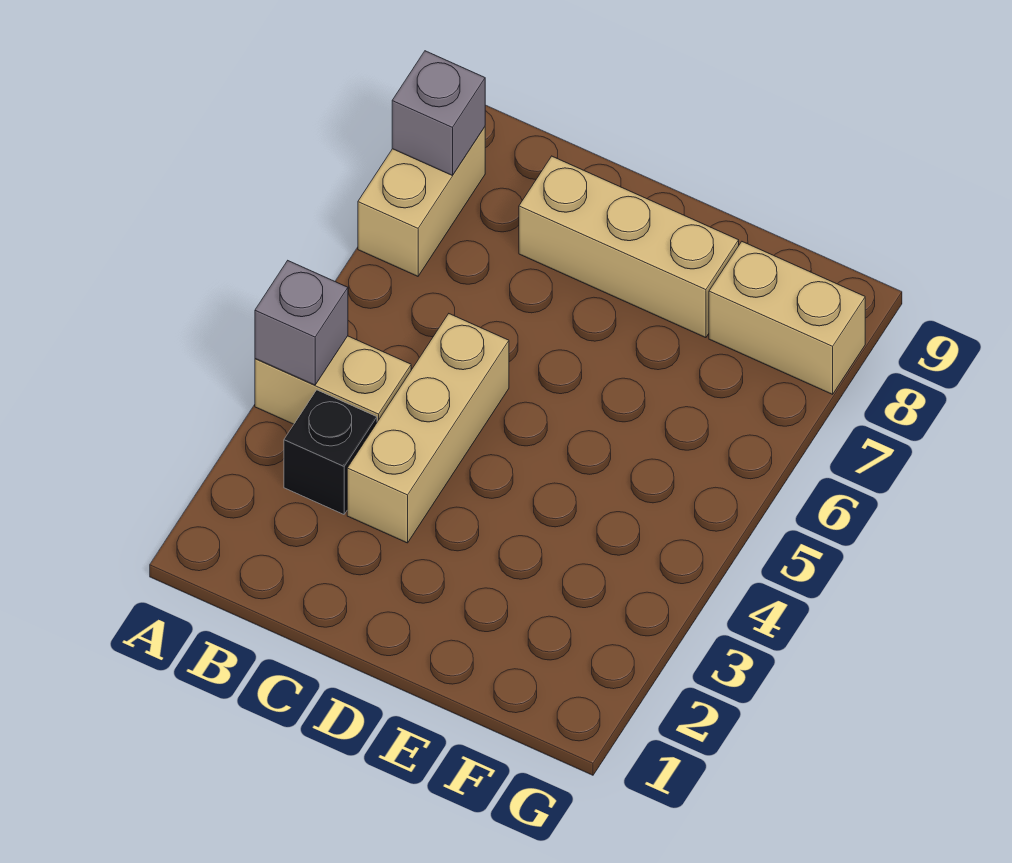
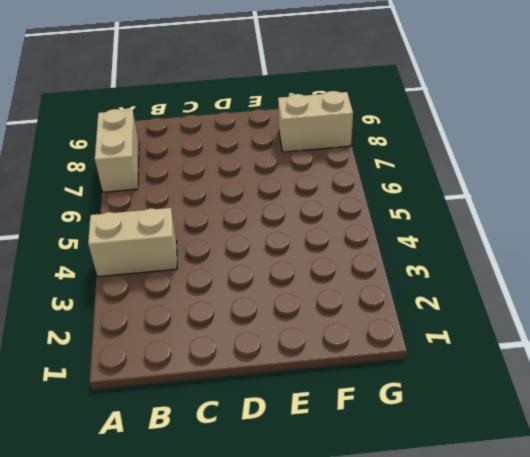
none -> black 1x1 brick [284,390,377,514]
none -> tan 1x3 brick [347,314,509,543]

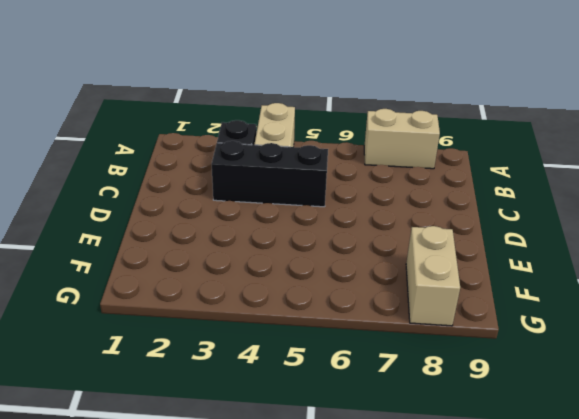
black 1x3 brick [212,141,328,207] -> tan 1x3 brick [347,314,509,543]
none -> tan 1x3 brick [519,156,739,338]
none -> grey 1x1 brick [255,261,348,385]

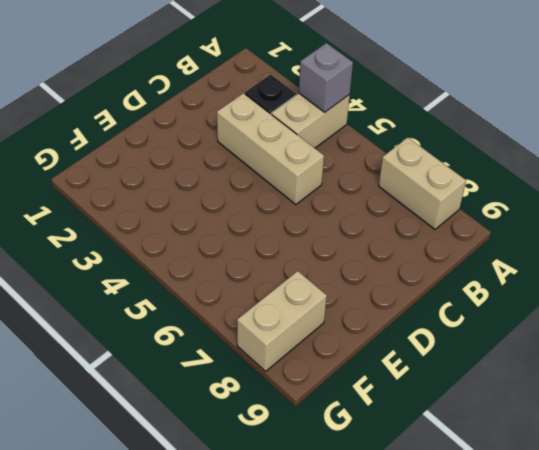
none -> tan 1x3 brick [519,156,739,338]
none -> grey 1x1 brick [392,51,485,176]

